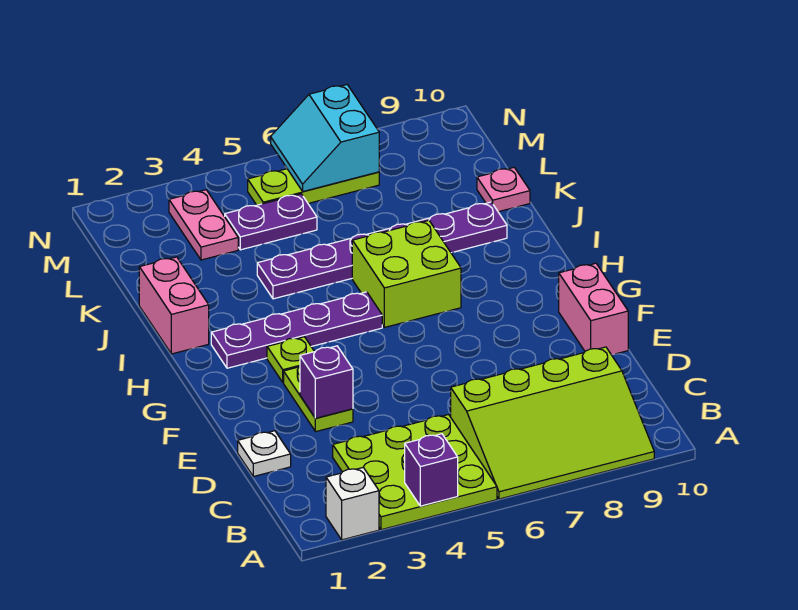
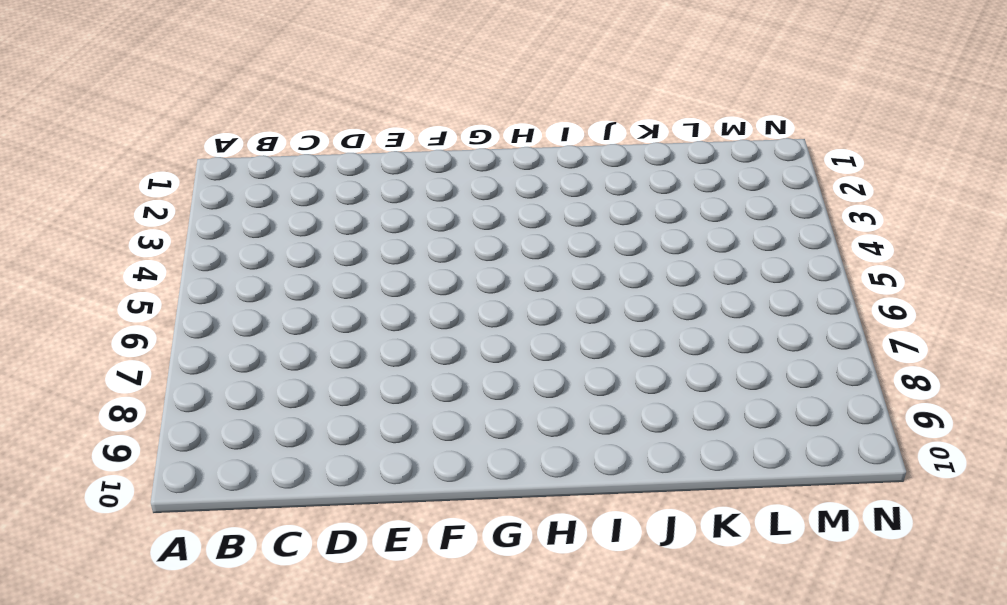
none -> white 1x1 brick [326,467,379,540]
none -> lime 3x3 plate [333,415,497,530]
none -> lime 3x4 slope [451,347,654,499]

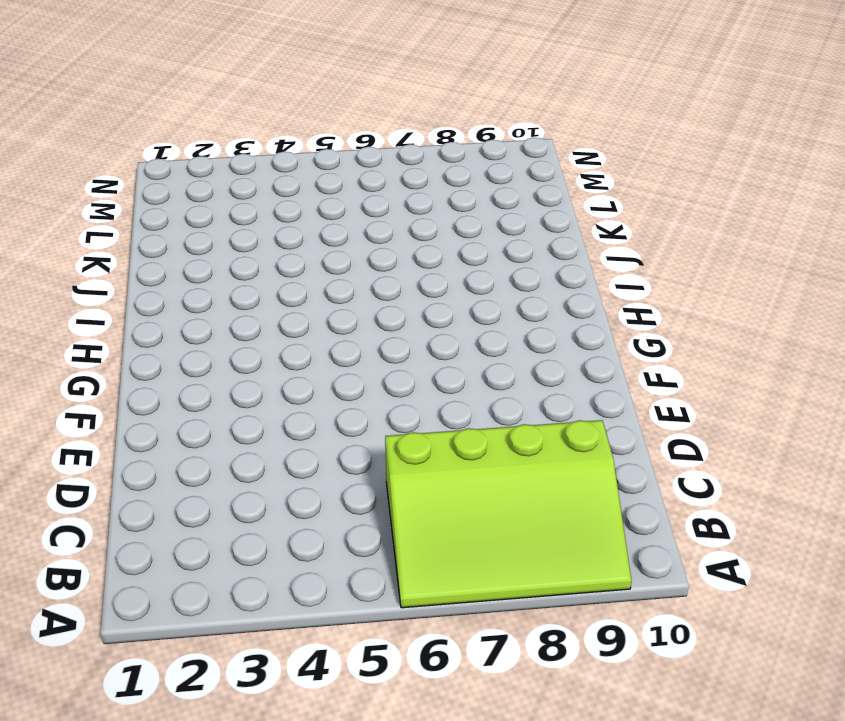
none -> white 1x1 brick [326,467,379,540]
none -> lime 3x3 plate [333,415,497,530]
none -> white 1x1 plate [238,431,291,476]

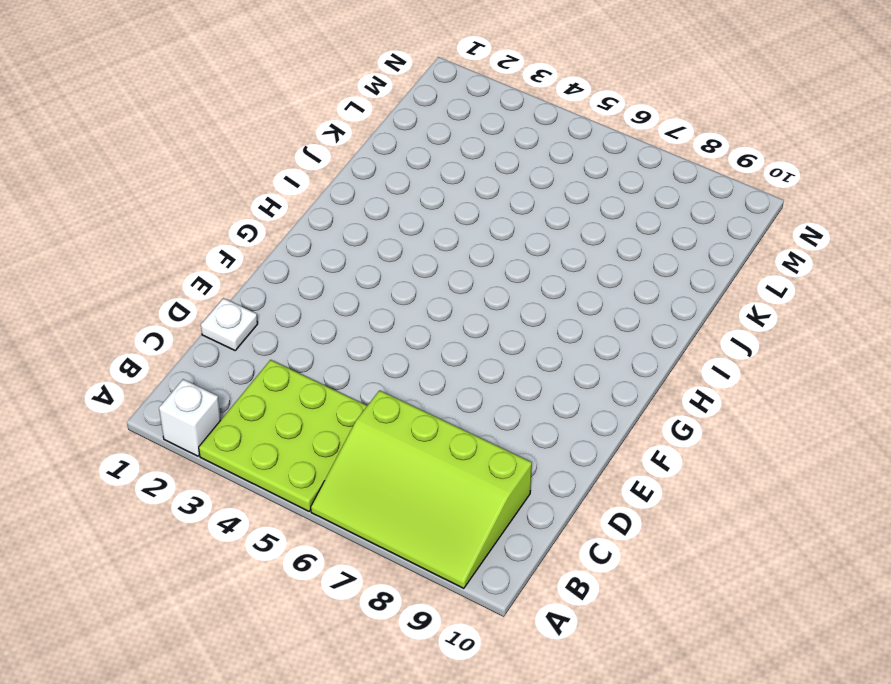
none -> lime 1x2 plate [284,366,353,432]
none -> pink 1x2 brick [559,263,628,355]
none -> lime 1x1 plate [267,337,314,383]

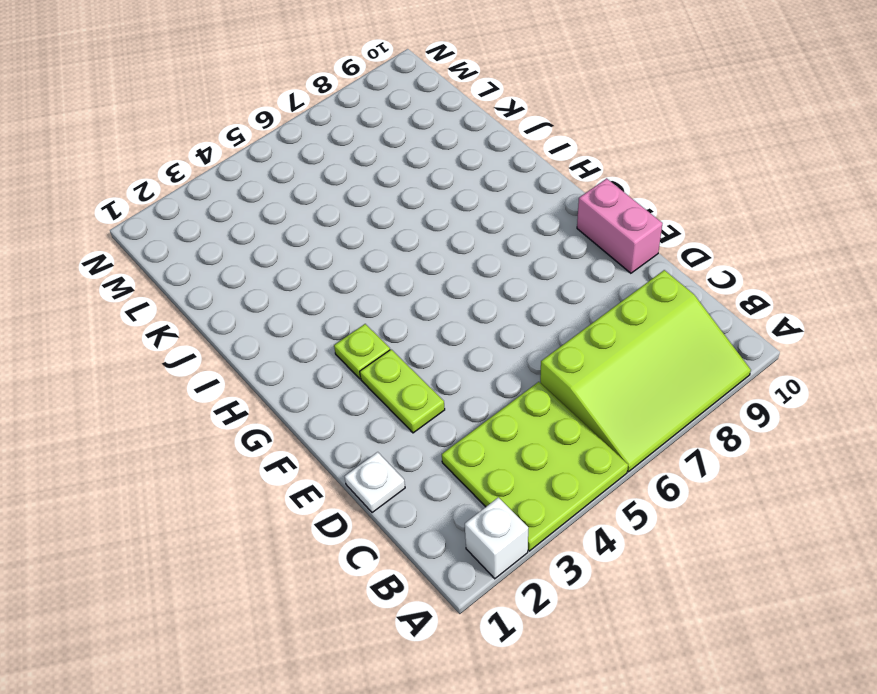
none -> purple 1x4 plate [211,292,382,368]
none -> lime 2x2 brick [352,220,461,327]
none -> pink 1x2 brick [139,257,209,354]

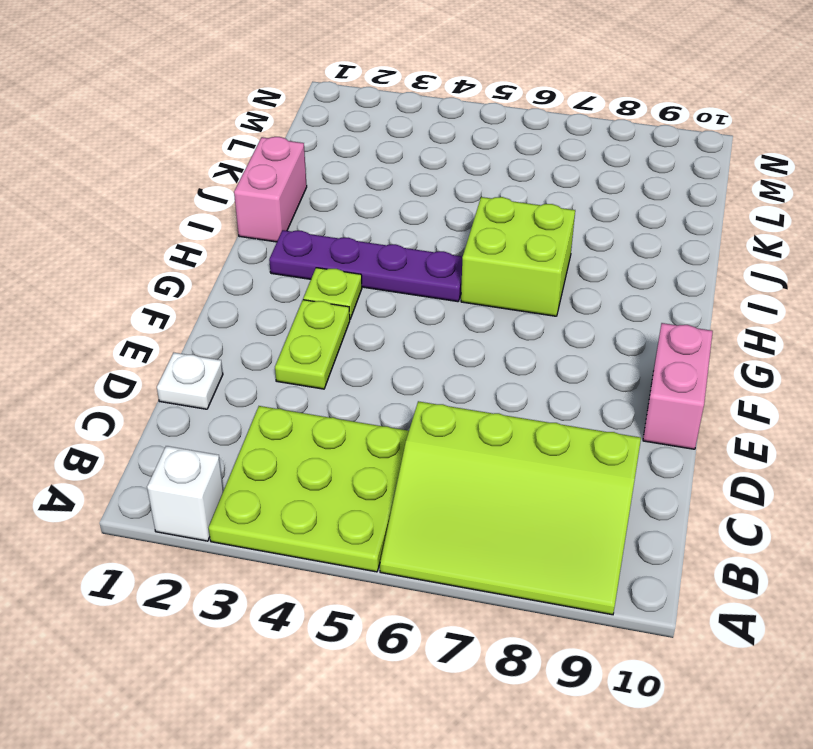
none -> purple 1x6 plate [257,202,507,299]
none -> pink 1x1 plate [477,168,530,212]
none -> pink 1x2 plate [169,190,238,260]

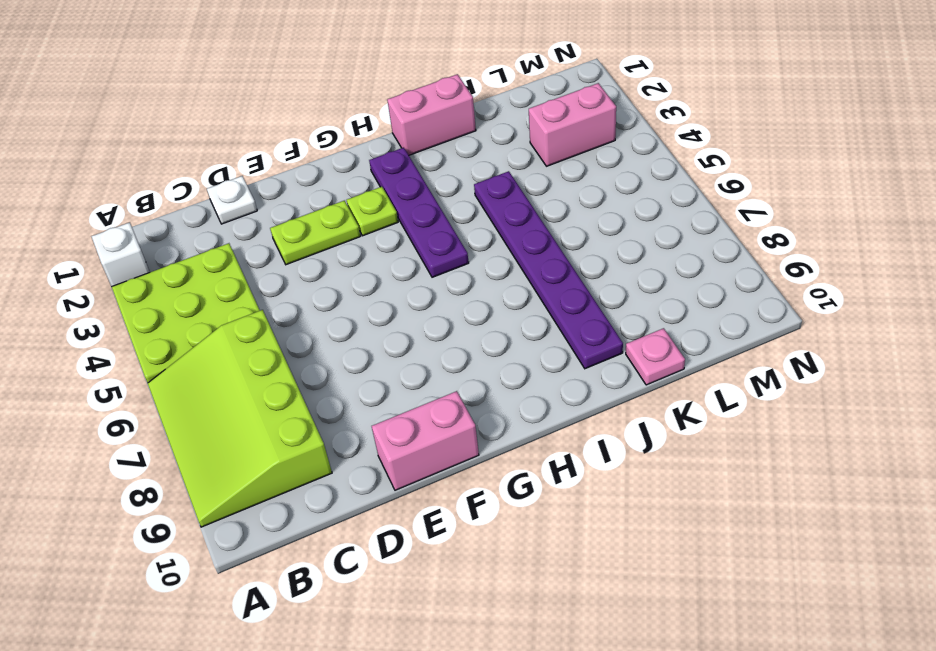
pink 1x2 brick [529,83,616,166] -> pink 1x2 plate [169,190,238,260]
none -> lime 2x2 brick [352,220,461,327]
none -> purple 1x2 plate [225,194,317,250]
none -> lime 1x3 plate [248,169,379,205]

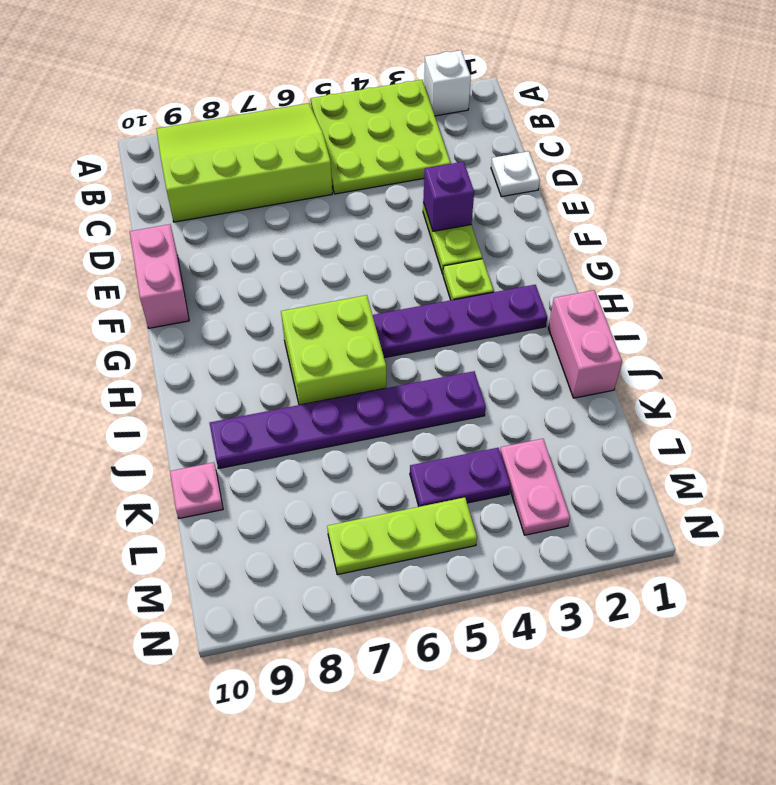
none -> purple 1x1 brick [405,434,458,506]
none -> cyan 2x2 slope [271,85,379,191]

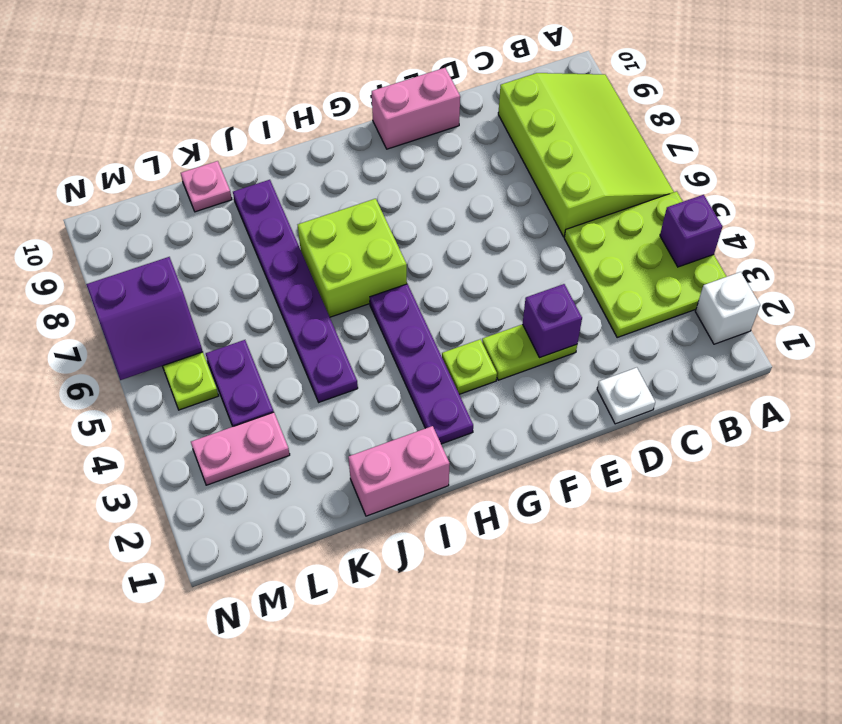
purple 2x2 slope [86,257,203,380] -> cyan 2x2 slope [271,85,379,191]

